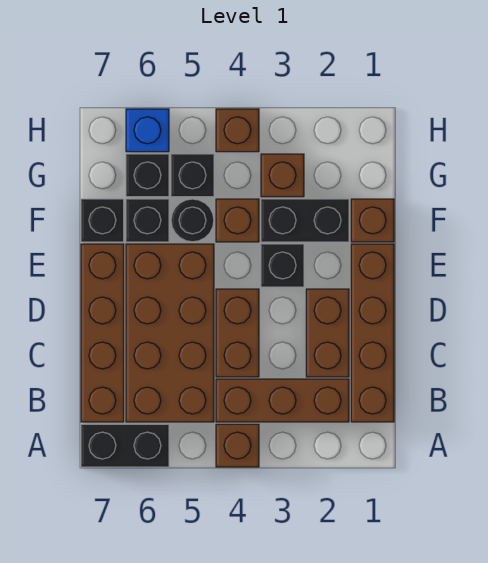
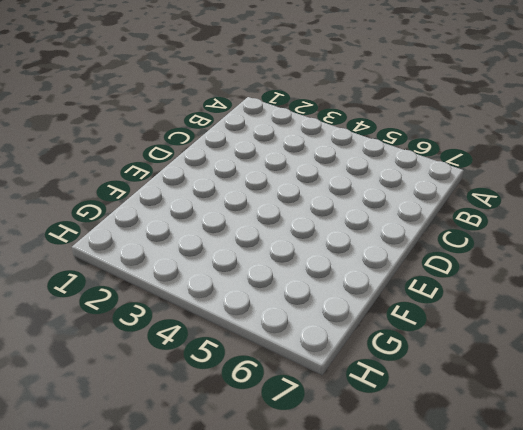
none -> brown 1x1 brick [216,424,259,467]
none -> black 1x2 brick [81,424,169,467]
none -> brown 1x4 brick [351,244,394,422]

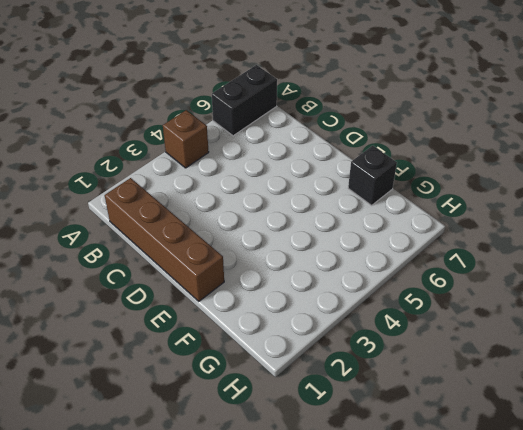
none -> brown 1x3 brick [216,379,349,422]
none -> brown 2x4 brick [126,244,214,422]
none -> brown 1x4 brick [81,244,124,422]

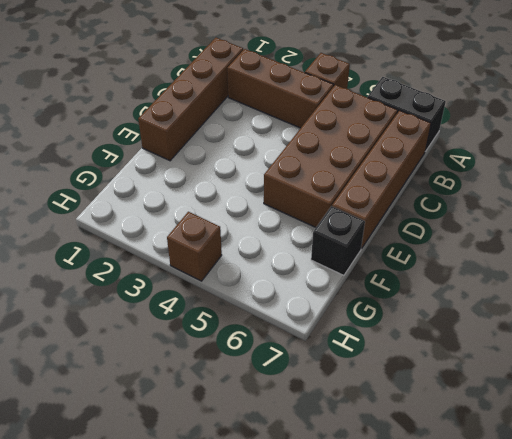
none -> brown 1x2 brick [306,289,349,377]
none -> brown 1x2 brick [216,289,259,377]
none -> black 1x1 brick [261,244,304,287]

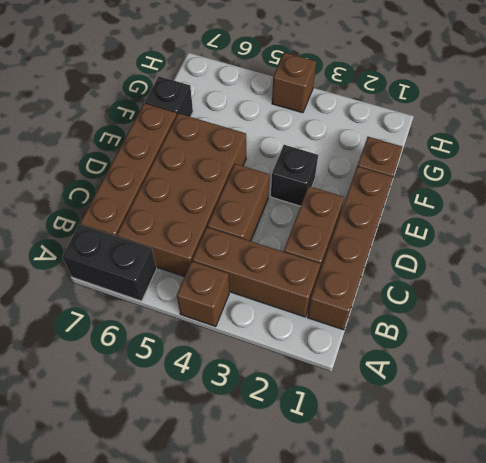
none -> black 1x2 brick [261,199,349,242]
none -> brown 1x1 brick [216,199,259,242]
none -> black 1x1 round brick [171,199,214,242]

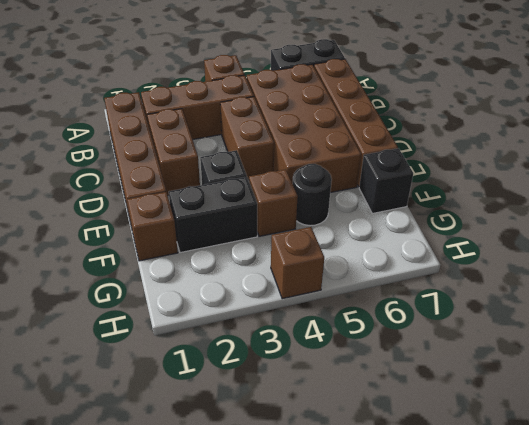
none -> black 1x1 brick [126,199,169,242]
none -> brown 1x1 brick [261,154,304,197]
none -> black 1x1 brick [171,154,214,197]

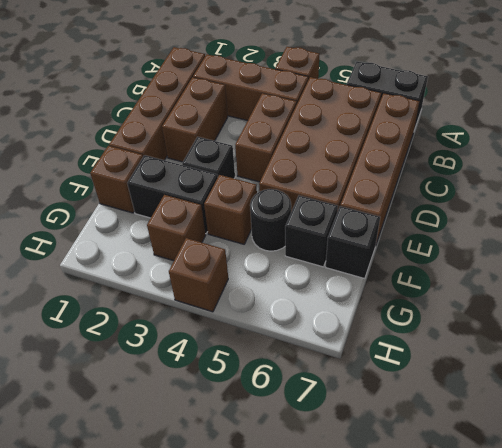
none -> black 1x1 brick [171,154,214,197]
none -> black 1x1 brick [126,154,169,197]
none -> blue 1x1 brick [126,109,169,152]

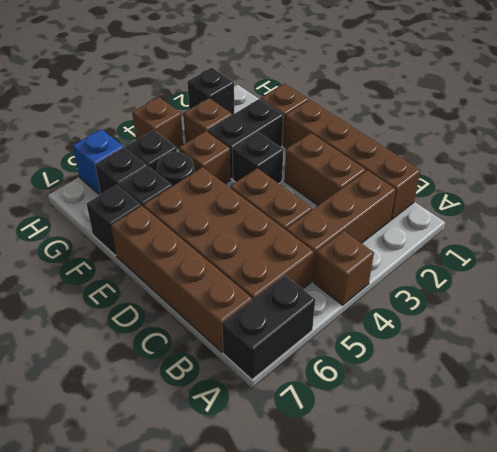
black 1x1 brick [187,68,235,115] -> none

